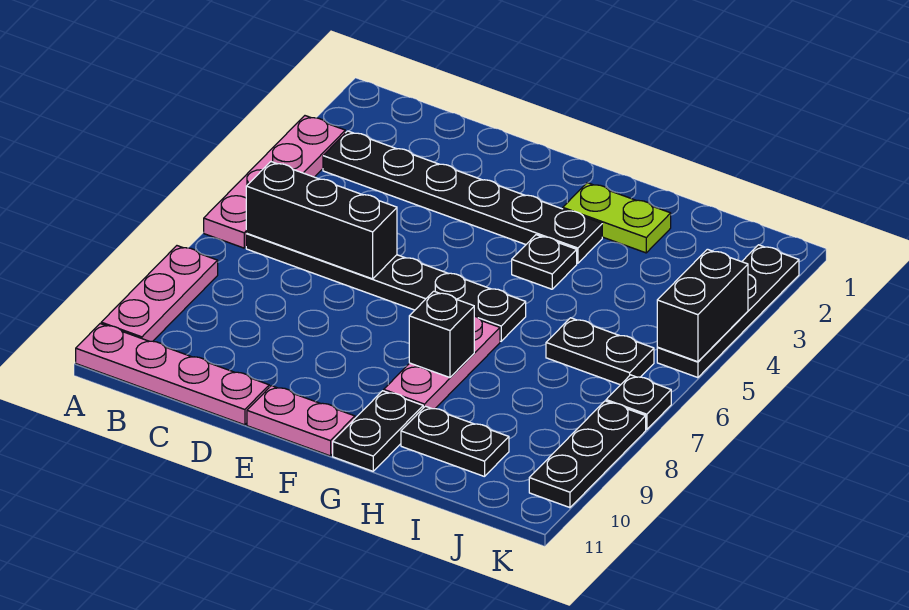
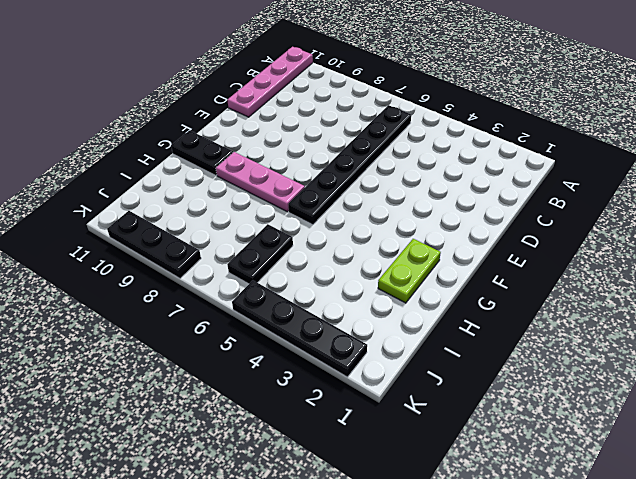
none -> pink 1x4 plate [204,116,345,248]
none -> pink 1x3 plate [101,246,218,341]
none -> black 1x6 plate [323,131,602,263]

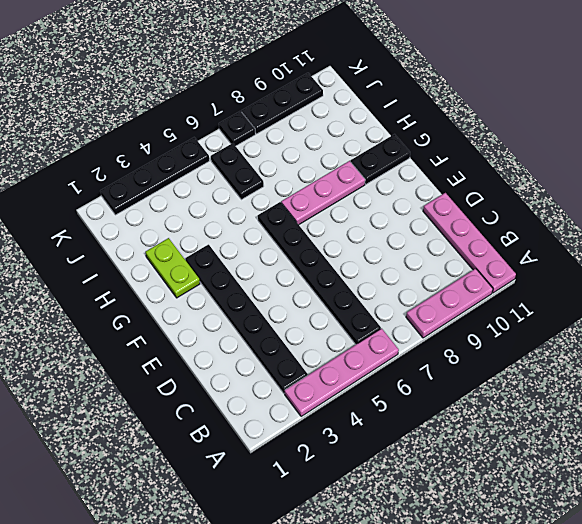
none -> pink 1x2 plate [247,386,355,456]
none -> black 1x1 plate [512,235,577,289]
none -> black 1x2 plate [401,406,509,477]

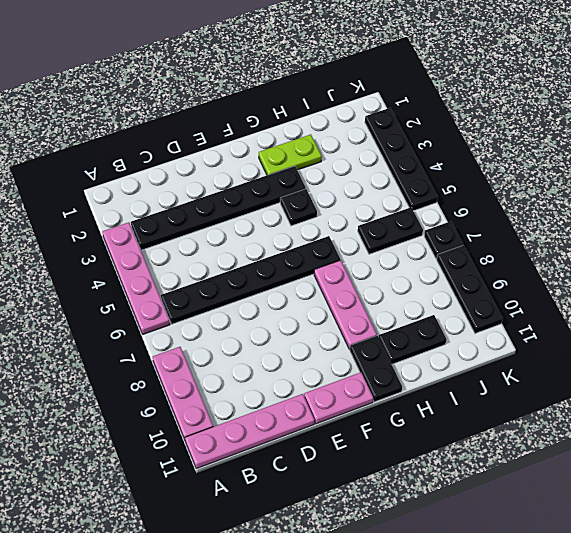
none -> black 1x3 brick [246,162,397,279]
none -> black 1x1 brick [409,291,474,378]
none -> black 1x2 brick [657,249,748,362]

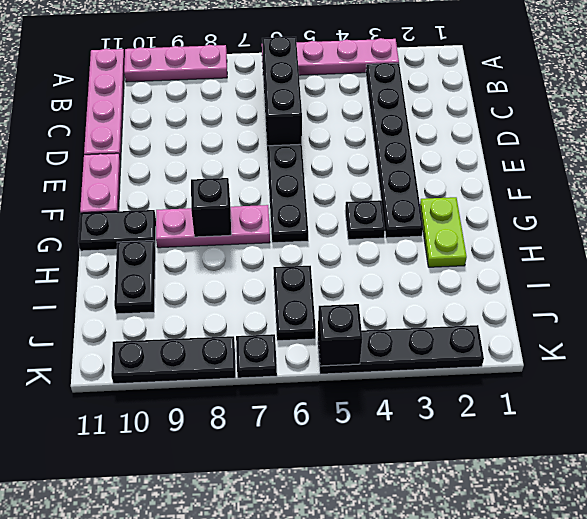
black 1x1 brick [318,304,362,366] -> black 1x2 brick [657,249,748,362]

